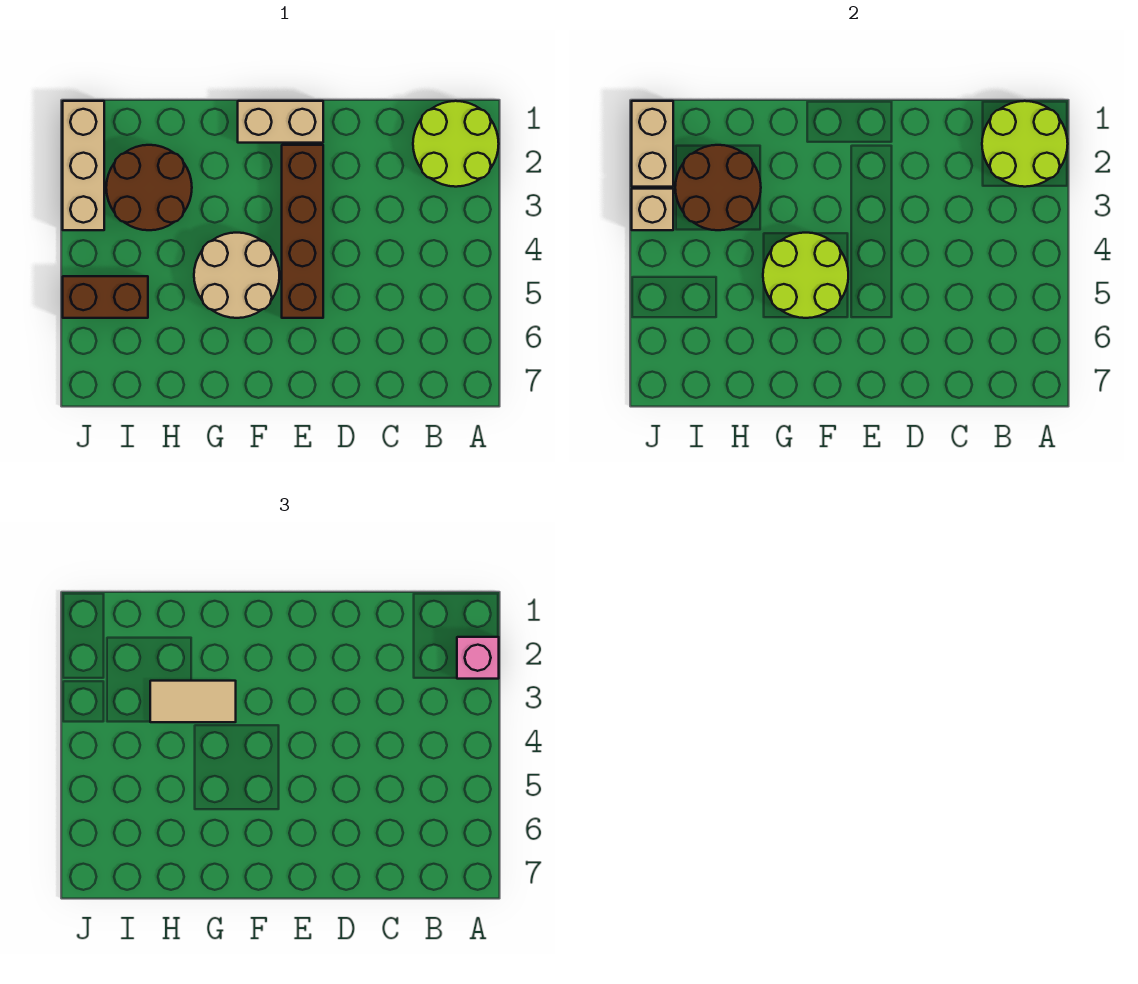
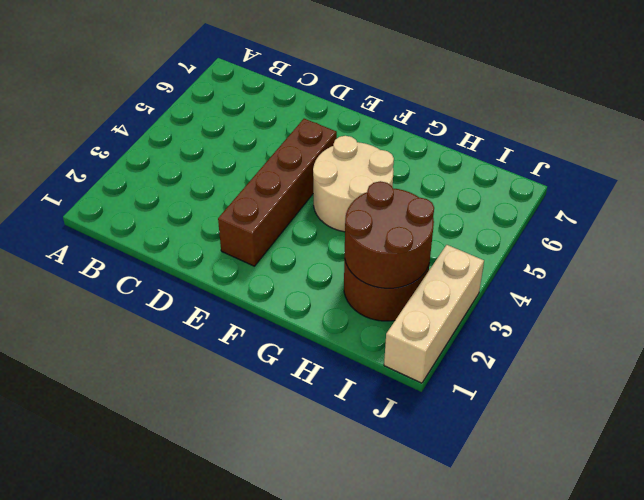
none -> lime 2x2 round brick [413,101,499,187]
none -> tan 1x2 brick [238,101,323,143]
none -> brown 1x2 brick [63,276,148,318]

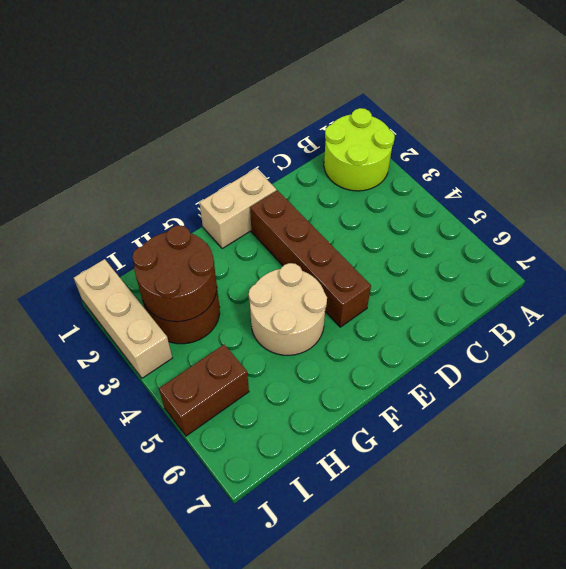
none -> lime 2x2 round brick [982,101,1068,187]
none -> lime 2x2 round brick [763,233,848,318]
none -> tan 1x2 brick [632,101,673,187]

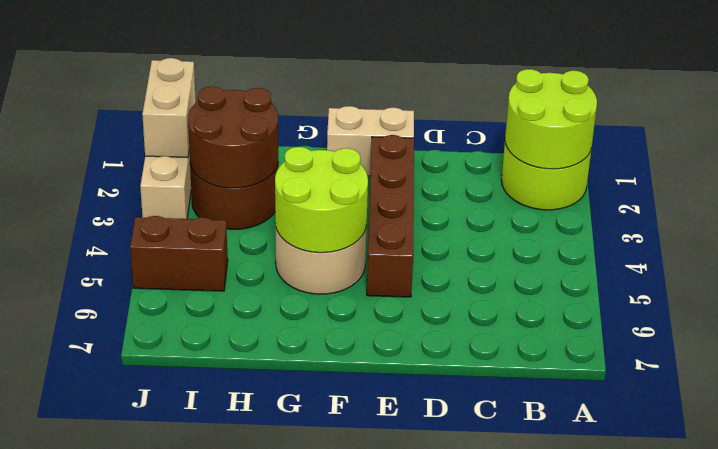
none -> tan 1x1 brick [632,189,673,230]
none -> pink 1x1 brick [457,637,499,679]
none -> tan 1x2 tile [150,681,236,722]

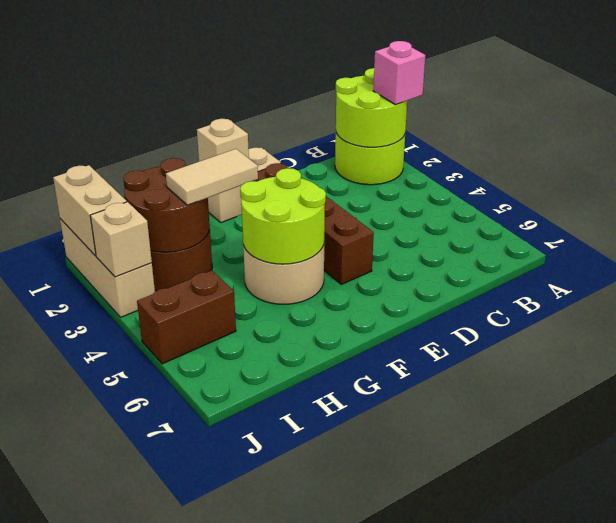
tan 1x1 brick [197,119,249,161] -> none

